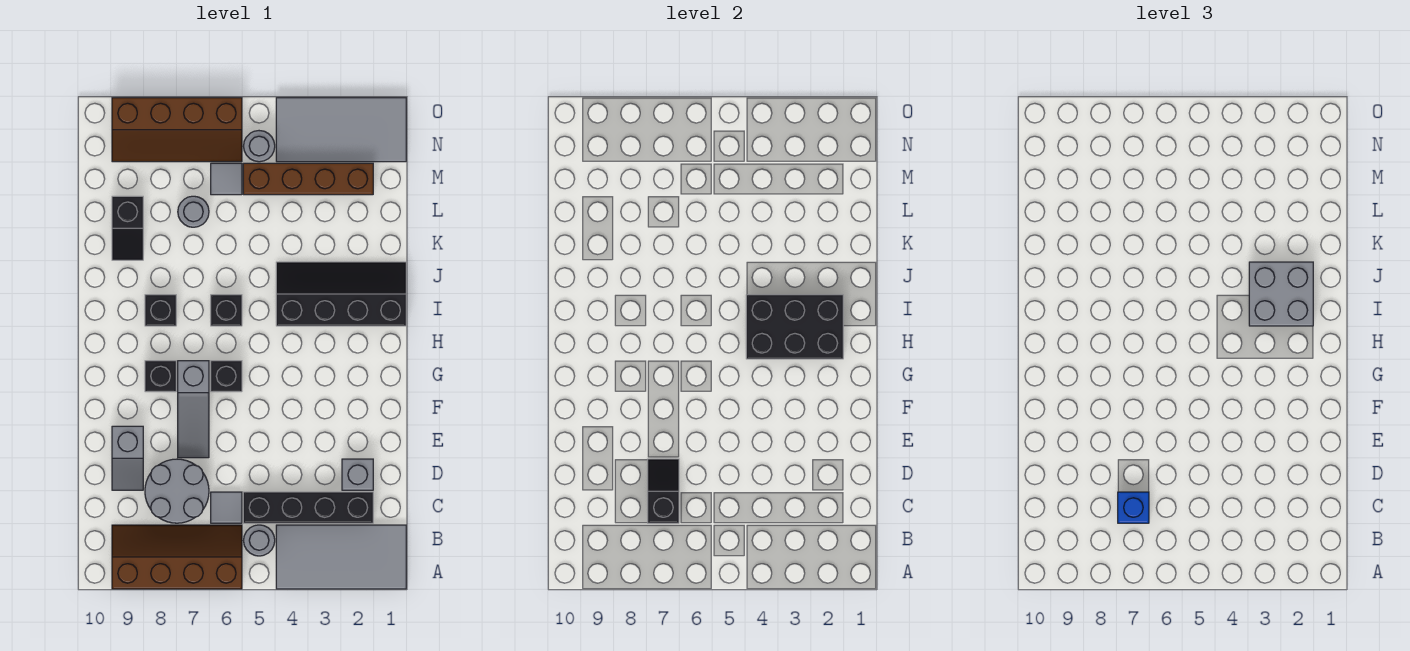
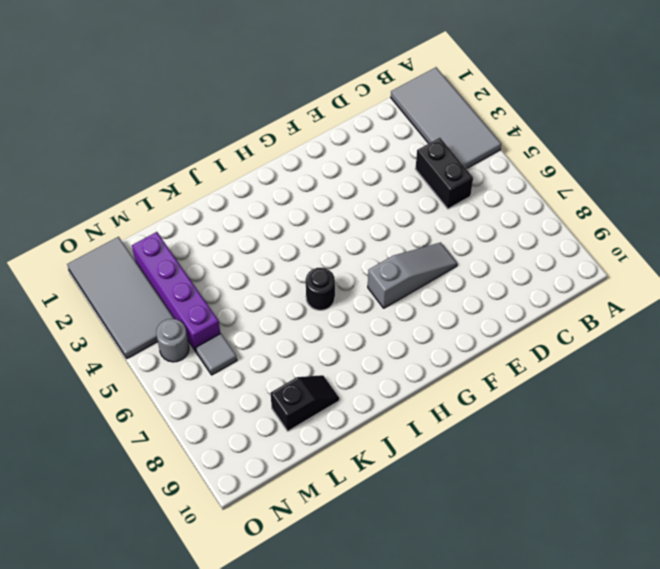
black 1x2 brick [415,138,473,209] -> black 1x4 brick [243,492,373,523]
black 1x1 round brick [306,268,335,310] -> black 1x1 brick [211,295,242,326]
purple 1x4 brick [132,232,220,351] -> brown 1x4 brick [243,163,373,195]
none -> brown 2x4 slope [112,525,242,589]
none -> grey 1x1 round brick [244,525,275,556]
none -> grey 1x1 tile [211,492,242,523]

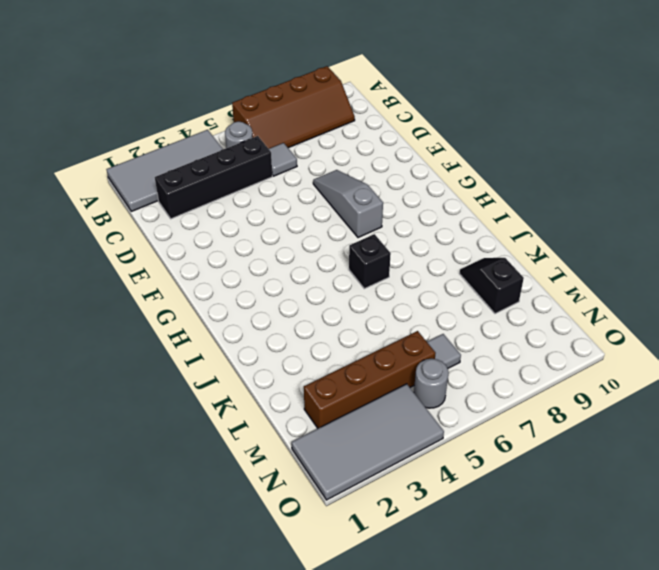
none -> grey 2x2 round brick [145,459,209,523]
none -> grey 1x1 brick [342,459,373,490]
none -> grey 1x2 slope [112,426,143,490]

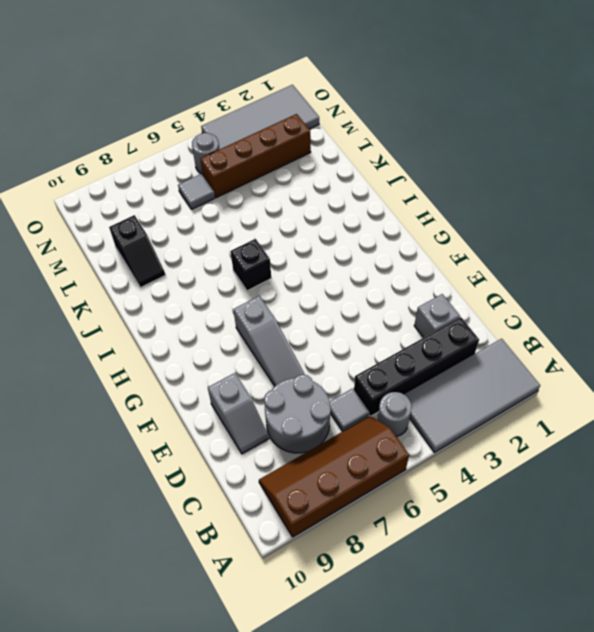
none -> black 1x1 brick [211,361,242,392]
none -> black 1x1 brick [145,361,176,392]
none -> black 2x4 slope [276,262,406,326]

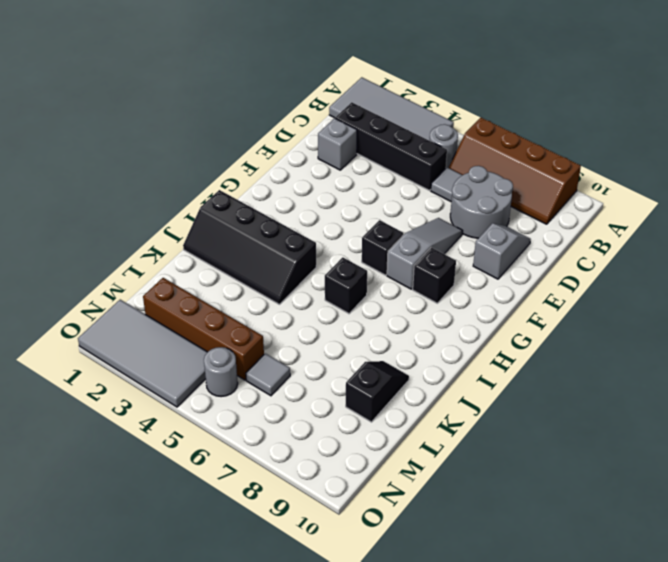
none -> black 1x1 brick [145,295,176,326]
none -> grey 1x1 round brick [178,196,209,227]
none -> brown 2x4 slope [112,98,242,162]

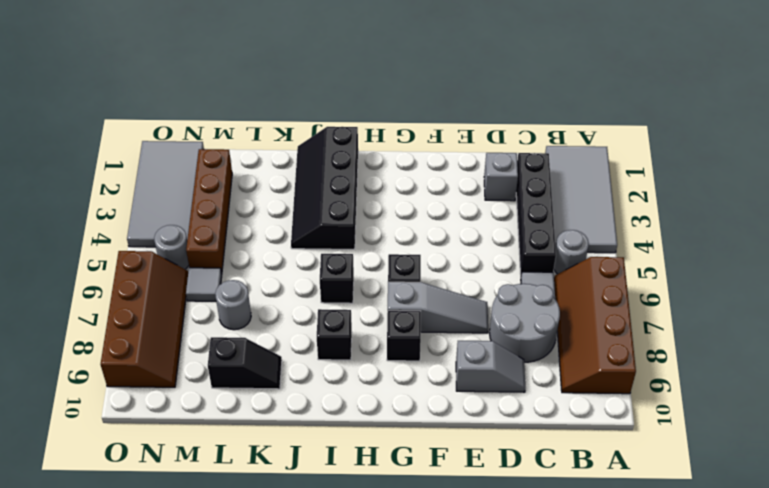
none -> black 1x2 slope [648,459,679,523]
none -> black 2x3 brick [746,295,843,359]
none -> blue 1x1 brick [1118,492,1149,523]

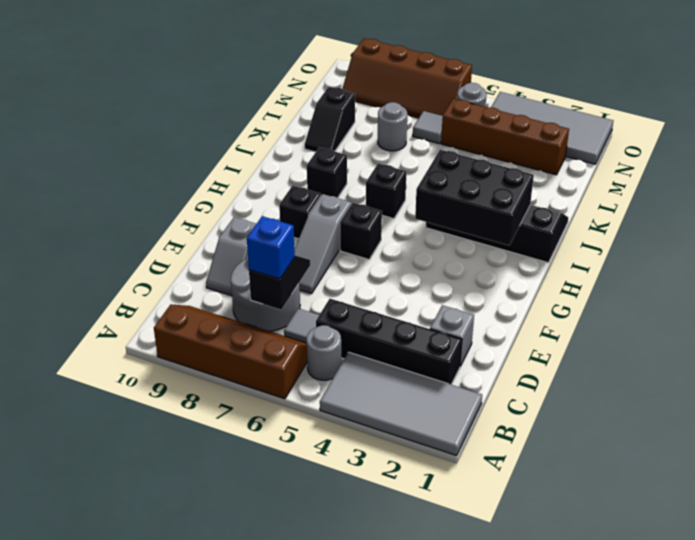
none -> grey 2x2 brick [1249,262,1313,326]

